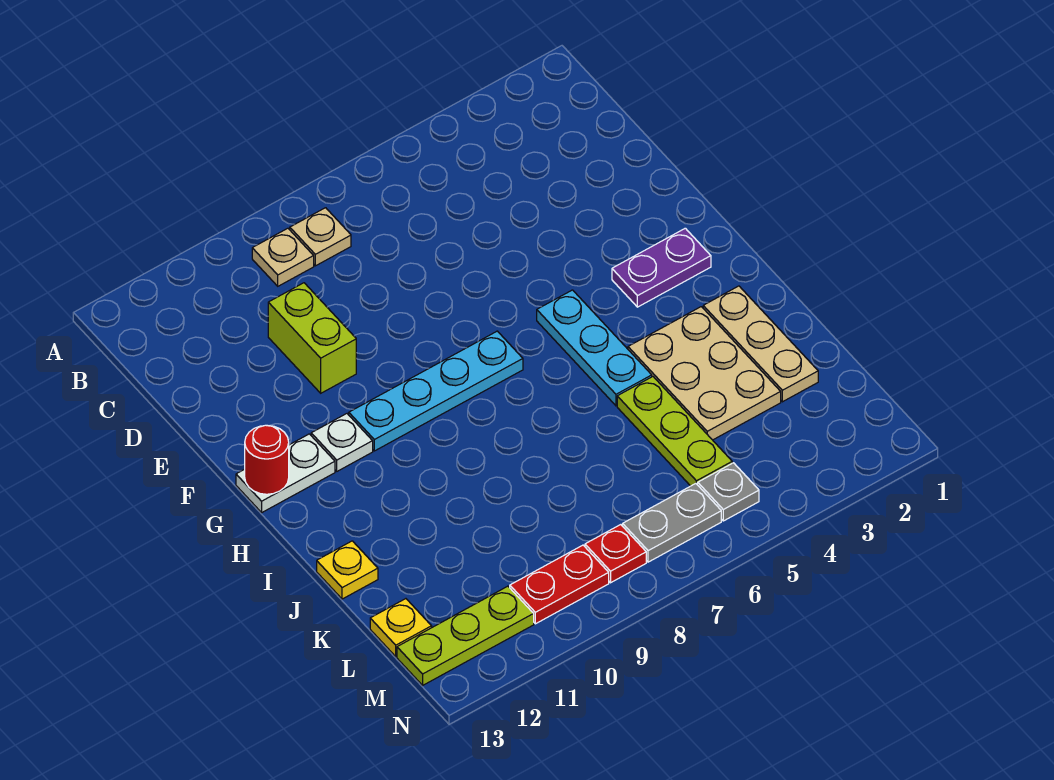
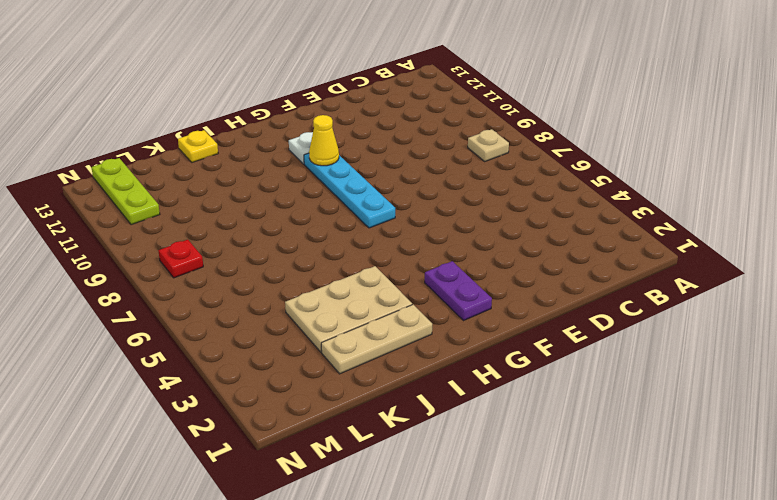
yellow 1x1 cone [309,115,339,166] -> none
none -> tan 1x1 plate [252,228,314,286]
none -> lime 1x2 brick [268,283,356,393]
none -> cyan 1x3 plate [537,290,652,406]

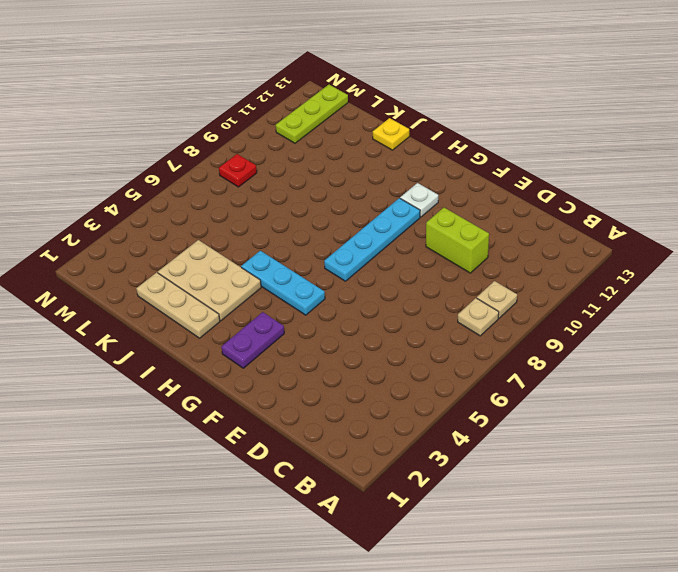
none -> white 1x2 plate [236,434,335,512]
none -> lime 1x3 plate [617,377,732,486]
none -> yellow 1x1 plate [370,599,432,657]

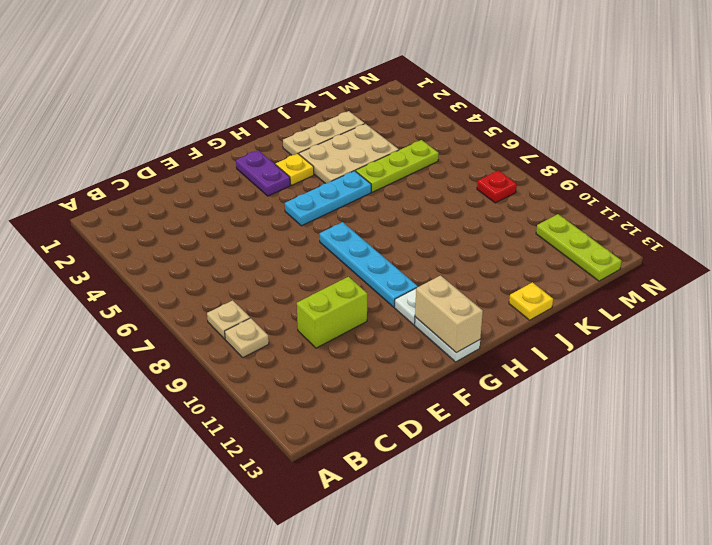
tan 1x2 brick [415,276,483,353] -> red 1x1 round brick [245,425,289,494]
yellow 1x1 plate [276,154,314,185] -> yellow 1x1 plate moved to [370,599,432,657]
none -> grey 1x1 plate [698,463,759,521]
none -> grey 1x2 plate [623,484,721,562]
none -> red 1x2 plate [510,545,609,624]

